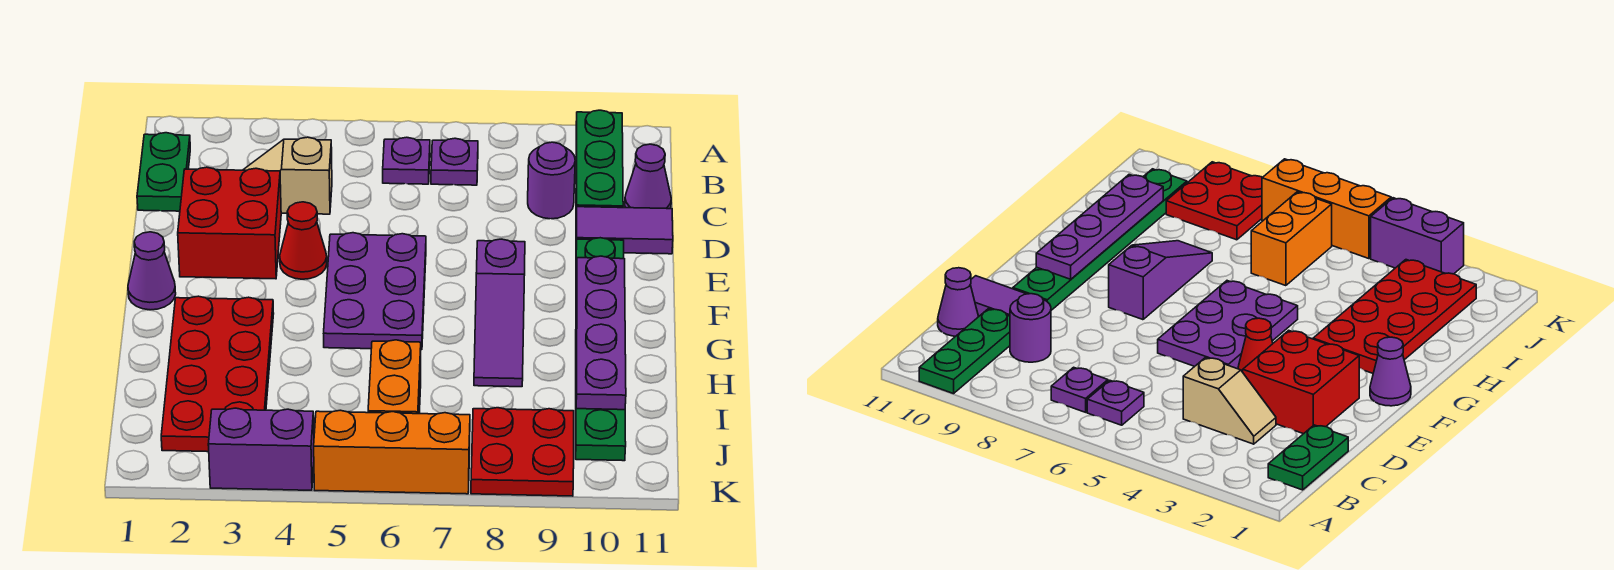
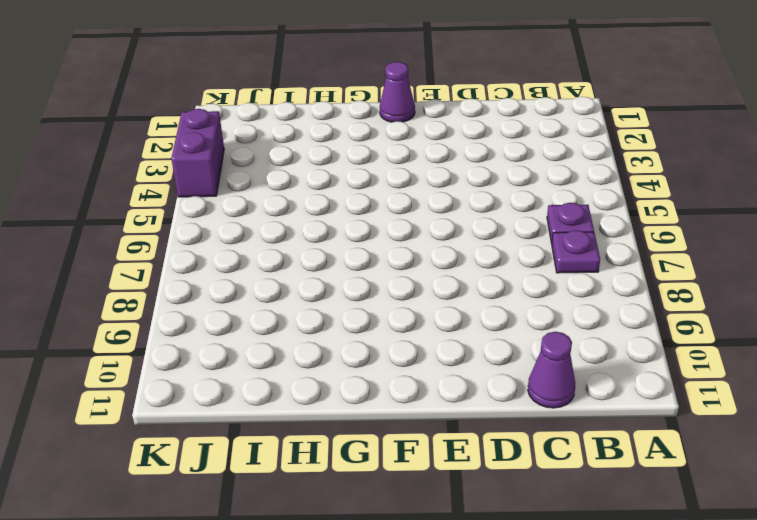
none -> green 1x3 plate [576,110,623,209]
none -> green 1x2 plate [137,133,190,211]
none -> tan 1x2 slope [243,137,332,214]

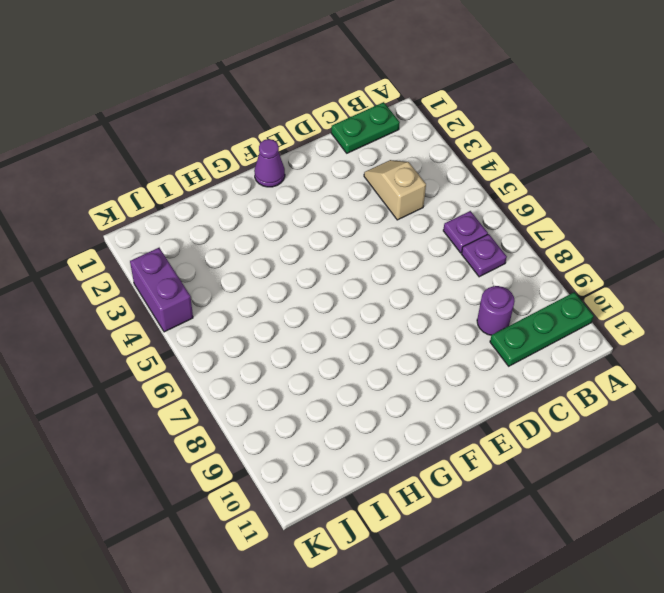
none -> purple 1x1 cone [625,144,671,209]
none -> red 2x2 brick [178,167,281,279]
none -> purple 1x2 tile [576,207,673,254]

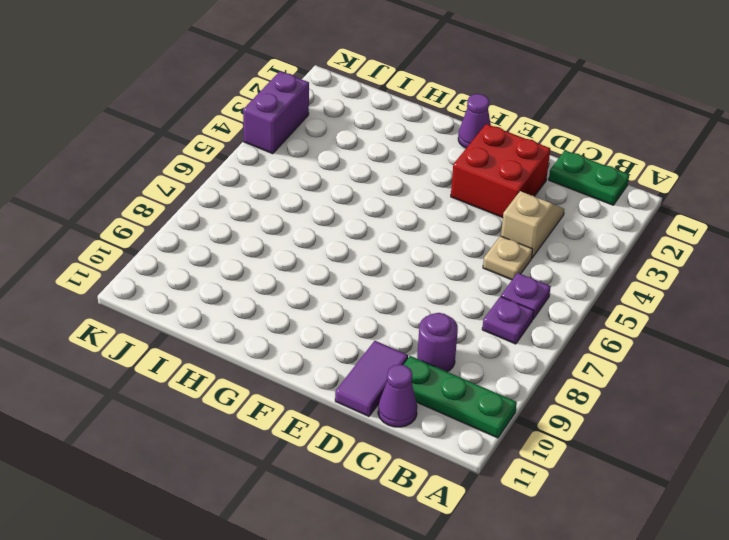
tan 1x1 plate [483,236,533,280] -> none
none -> red 1x1 cone [280,202,327,279]
none -> purple 2x3 plate [324,233,426,350]
none -> green 1x6 plate [576,238,626,461]

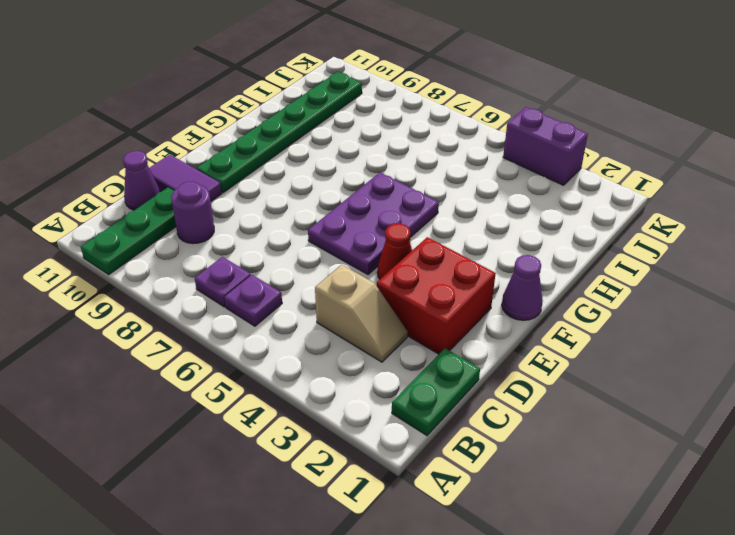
none -> purple 1x3 slope [474,239,525,387]
none -> red 2x4 plate [161,296,274,452]
none -> orange 1x2 brick [368,340,421,414]

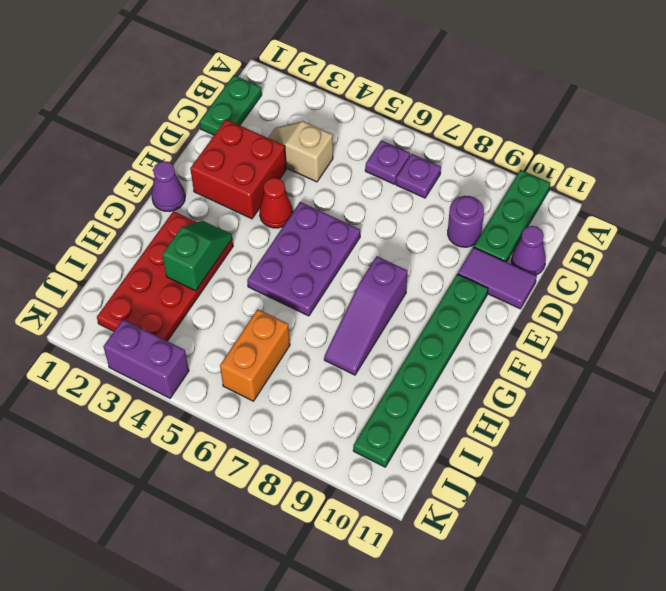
green 1x2 slope [162,221,232,291] -> none
none -> red 2x2 plate [471,408,574,496]
none -> orange 1x3 brick [314,410,470,494]
none -> purple 1x4 plate [576,256,626,410]

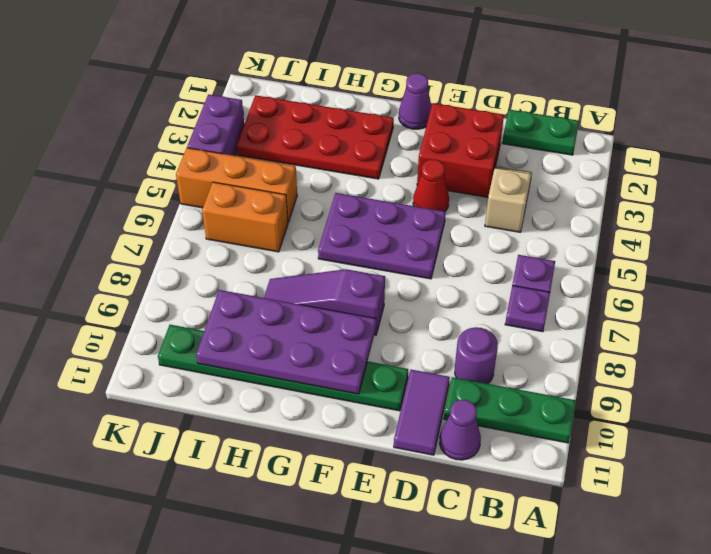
purple 2x4 plate [196,290,376,394] -> purple 1x4 plate [576,256,626,410]
orange 1x3 brick [176,148,297,222] -> orange 1x3 brick turned to [314,410,470,494]
none -> red 2x2 plate [471,408,574,496]

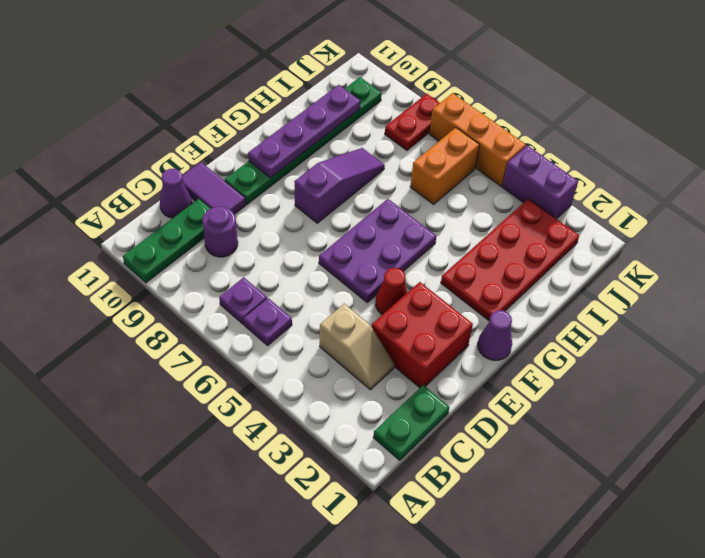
red 1x2 plate [385,94,439,150] -> red 2x2 plate [471,408,574,496]

